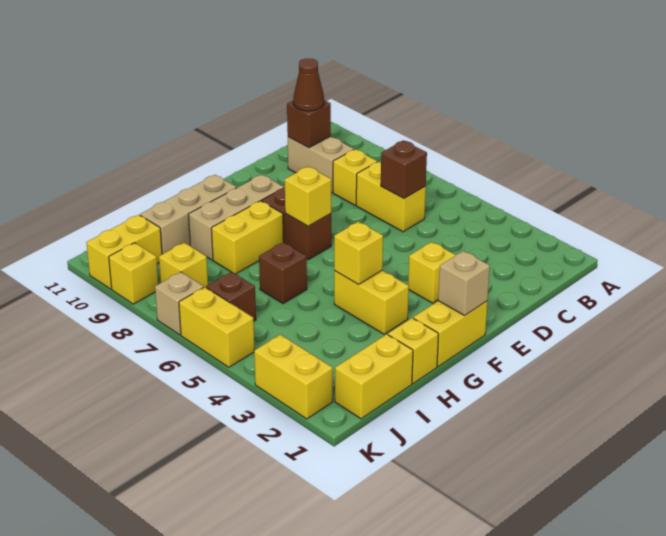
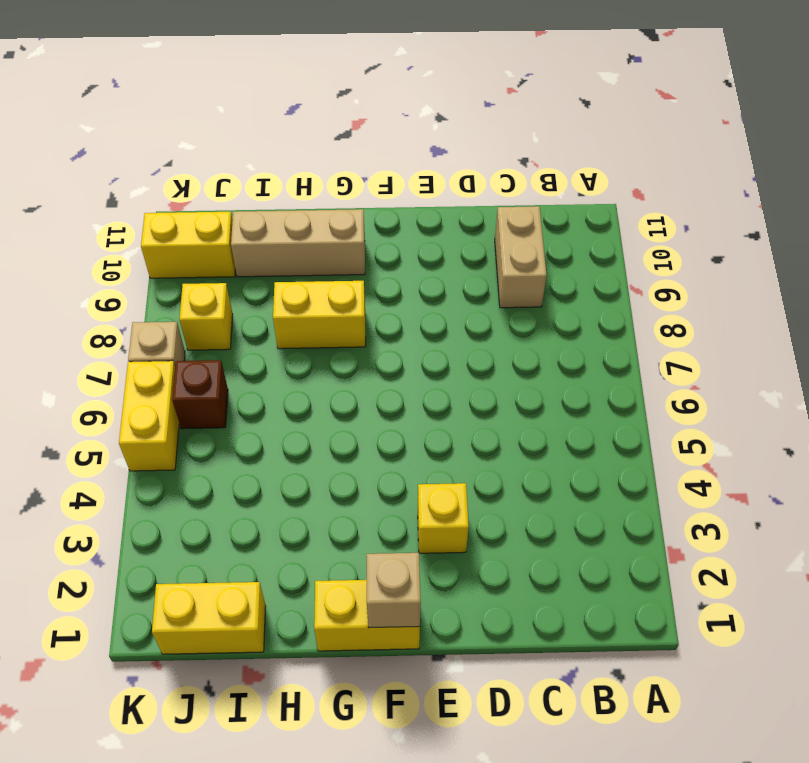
none -> yellow 1x2 brick [356,162,426,232]
none -> yellow 1x1 brick [333,149,377,205]
none -> brown 1x2 brick [262,188,331,260]

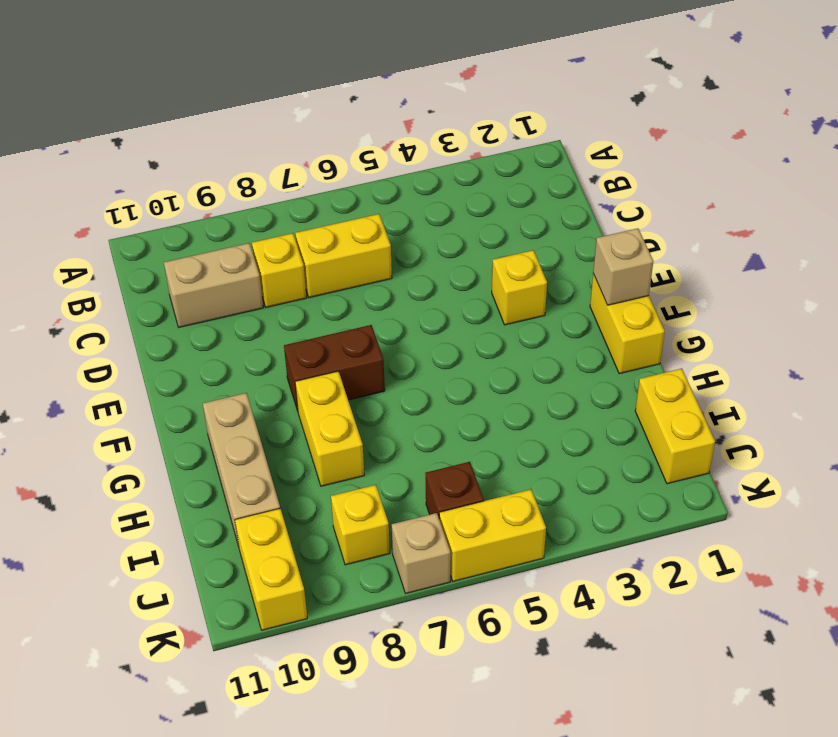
none -> tan 1x3 brick [189,175,284,260]
none -> yellow 1x2 brick [334,271,409,334]
none -> yellow 1x1 brick [388,318,438,384]

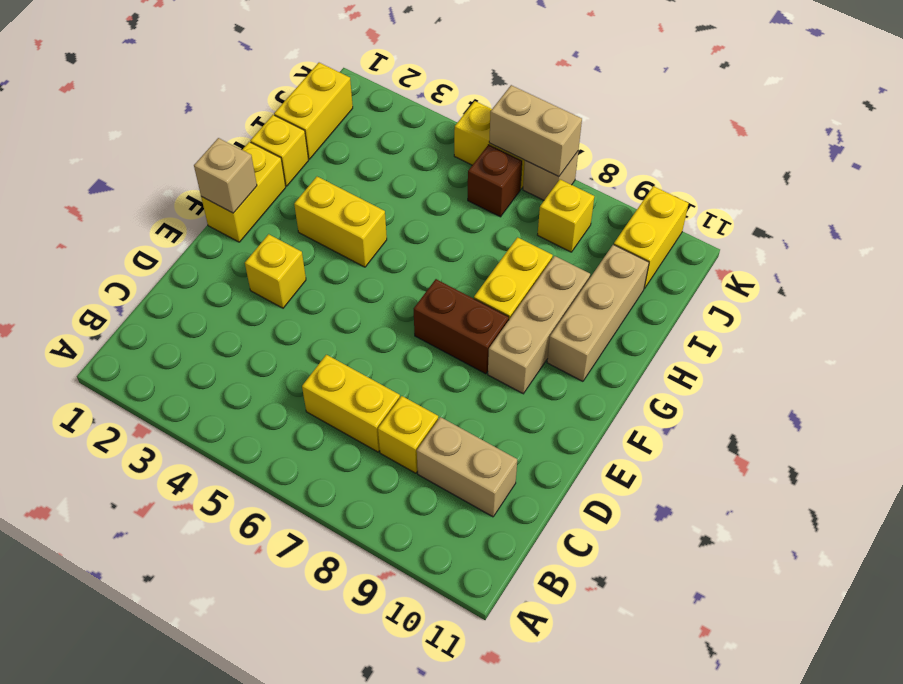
tan 1x2 brick [489,85,582,177] -> none
none -> brown 1x1 brick [259,242,307,304]
none -> yellow 1x2 brick [254,335,333,419]
none -> yellow 1x1 brick [109,243,158,304]

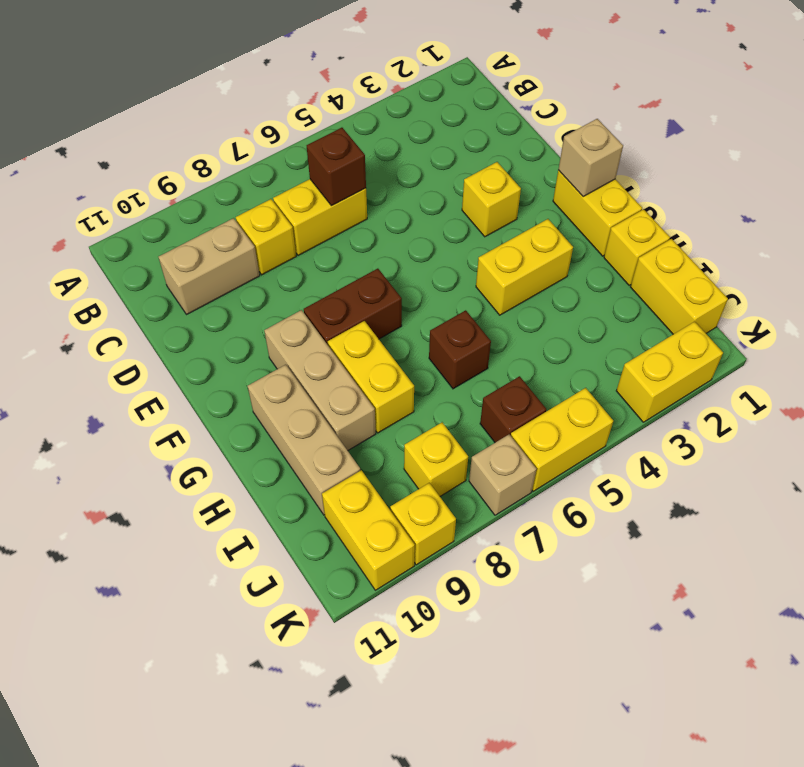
none -> brown 1x1 brick [287,100,331,148]
none -> yellow 1x1 brick [285,167,331,226]
none -> yellow 1x1 brick [334,222,383,285]

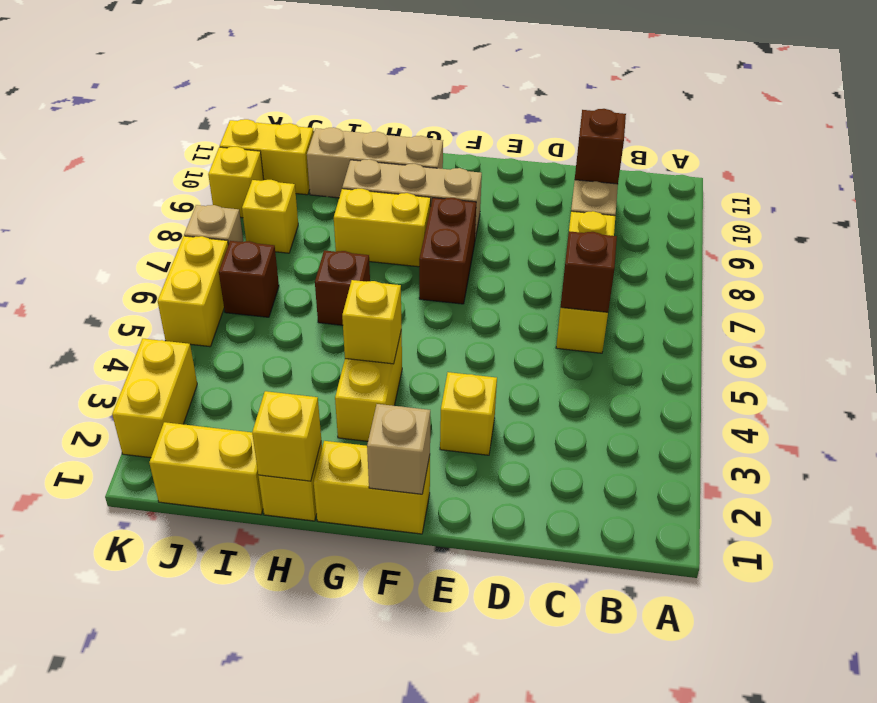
yellow 1x1 brick [252,391,321,481] -> yellow 1x1 brick moved to [285,167,331,226]
none -> brown 1x1 cone [293,59,324,111]

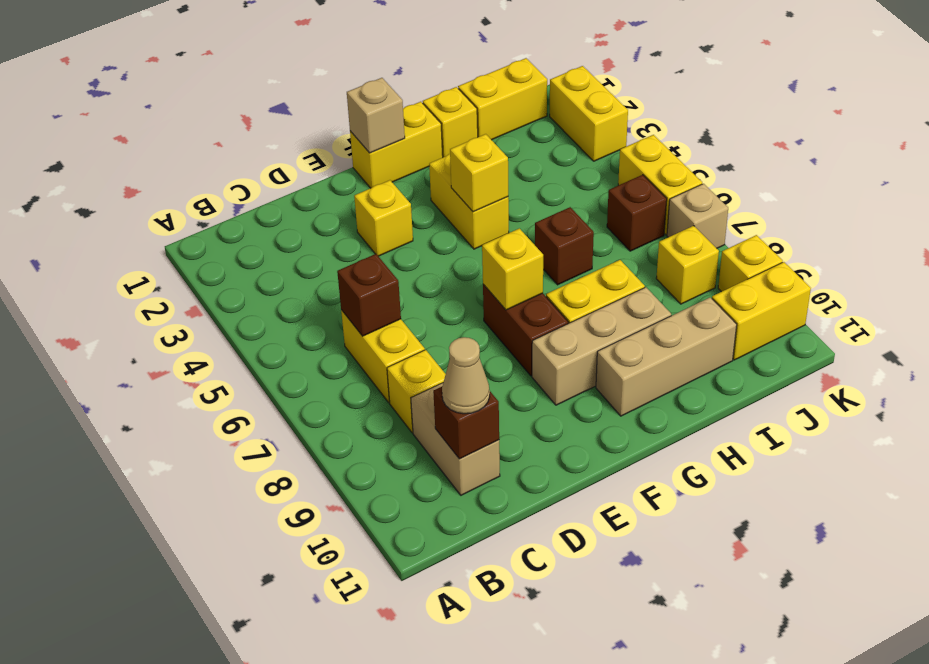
tan 1x1 cone [442,337,490,414] -> brown 1x1 cone [293,59,324,111]

